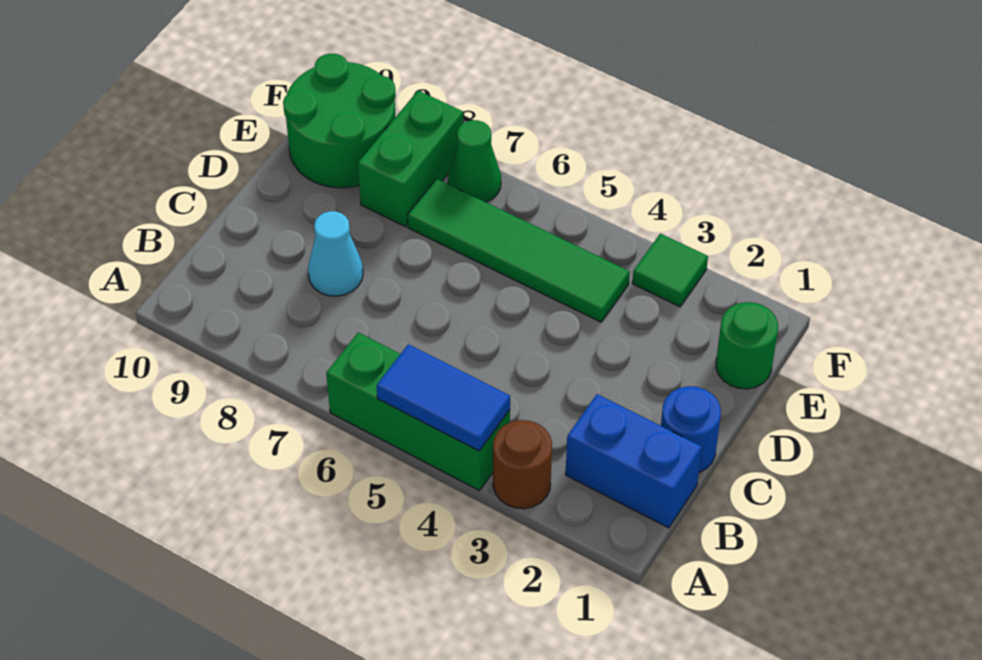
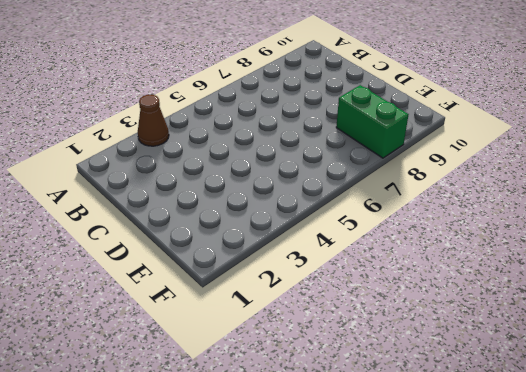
brown 1x1 cone [138,94,169,146] -> brown 1x1 round brick [493,420,552,509]
none -> green 1x3 brick [326,333,510,491]
none -> blue 1x2 brick [566,394,702,528]
none -> blue 1x1 round brick [661,386,721,472]

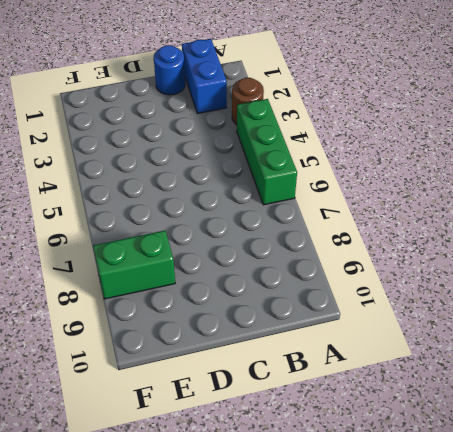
none -> cyan 1x1 cone [308,211,363,296]
none -> green 1x1 round brick [716,302,778,389]
none -> green 1x4 tile [408,179,630,322]

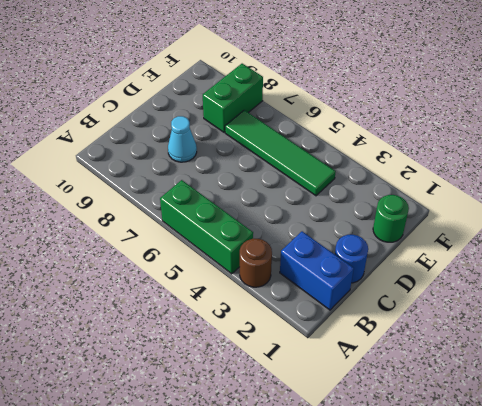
none -> green 2x2 round brick [283,54,396,188]
none -> green 1x1 tile [632,234,708,307]
none -> green 1x1 cone [448,120,501,202]

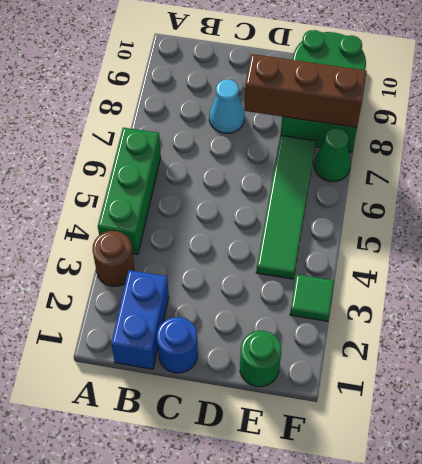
brown 1x3 brick [244,54,367,128] -> none
none -> blue 1x2 tile [376,344,510,451]

